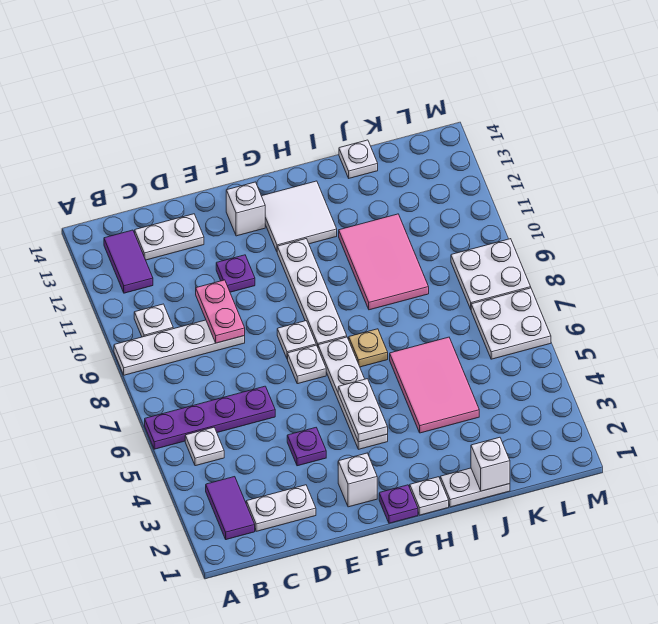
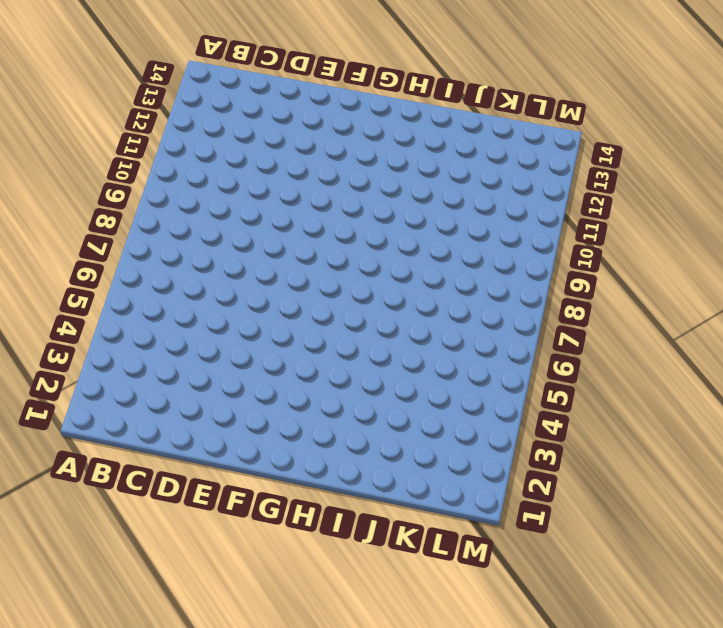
none -> purple 1x4 plate [145,386,275,449]
none -> white 1x4 plate [114,320,245,375]
none -> purple 1x2 tile [206,477,255,540]

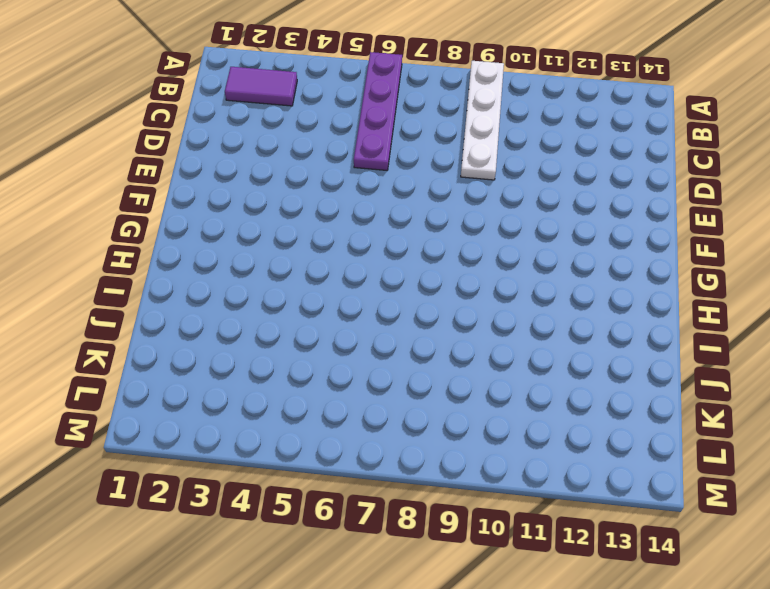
none -> white 1x1 plate [185,427,224,466]
none -> white 1x1 plate [134,304,173,337]
none -> purple 1x2 tile [104,230,153,293]

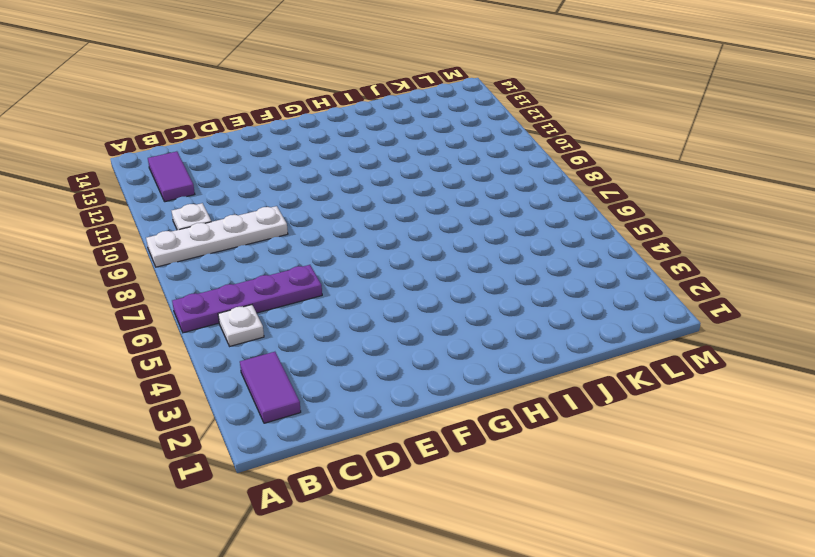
none -> white 1x2 plate [246,485,316,531]
none -> white 1x2 plate [135,214,204,260]
none -> purple 1x1 plate [287,428,326,466]

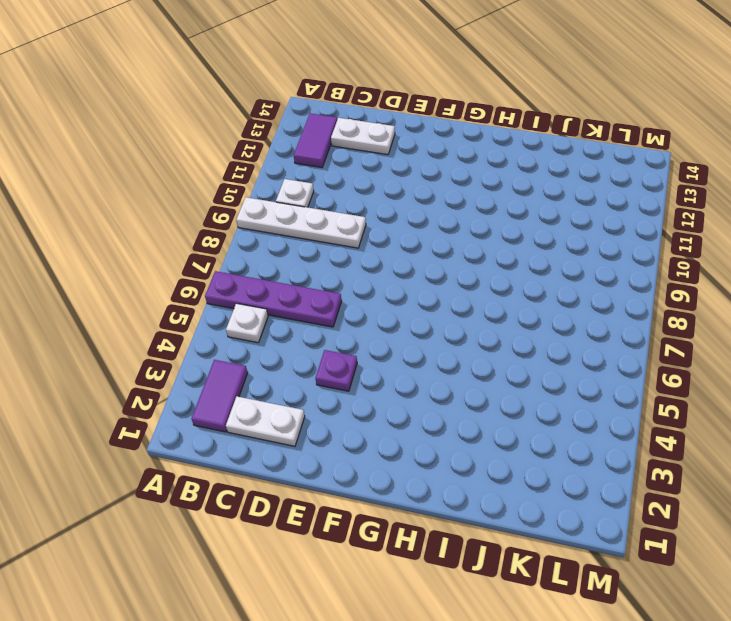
none -> purple 1x1 plate [216,255,255,292]
none -> white 1x1 brick [338,453,377,507]
none -> white 1x1 plate [288,345,326,384]

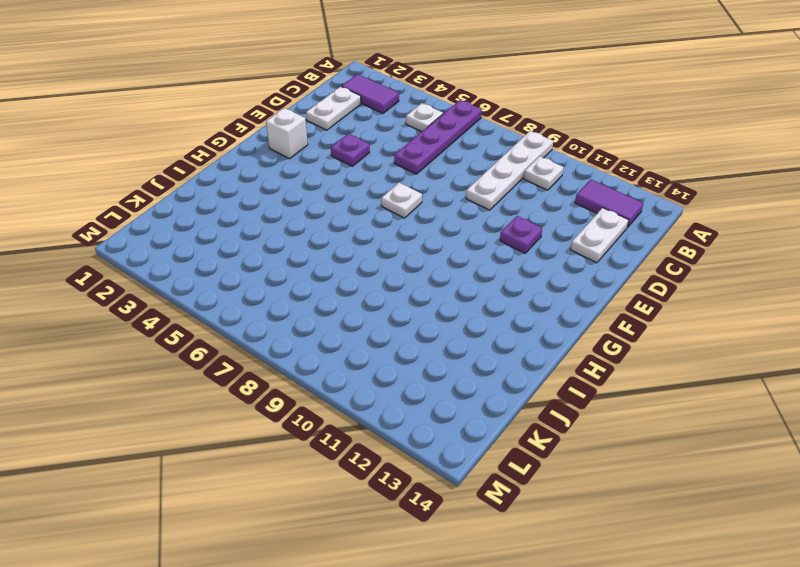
none -> white 1x1 plate [277,321,316,359]
none -> white 1x1 brick [226,182,265,236]
none -> purple 1x1 plate [379,485,418,523]

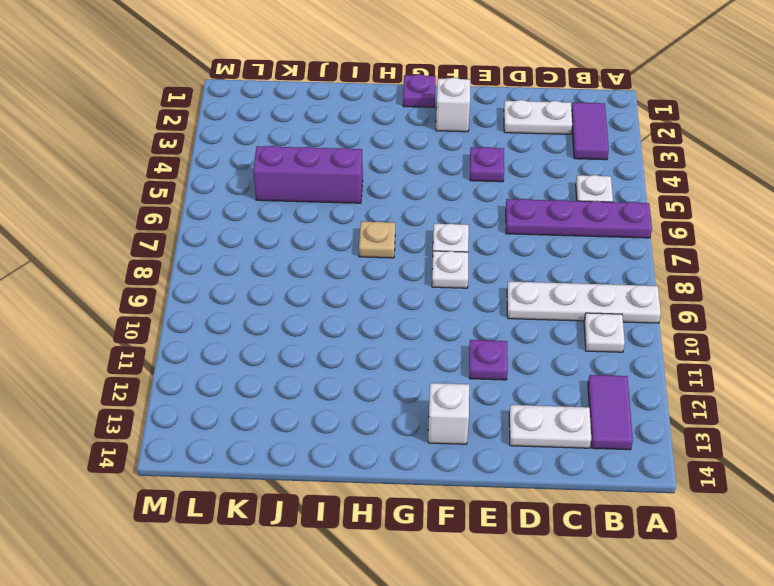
purple 1x3 brick [253,146,363,203] -> pink 2x3 tile [390,337,479,433]
none -> white 1x4 plate [318,337,388,449]
none -> white 1x4 plate [277,239,347,347]
none -> white 2x2 tile [262,181,337,251]

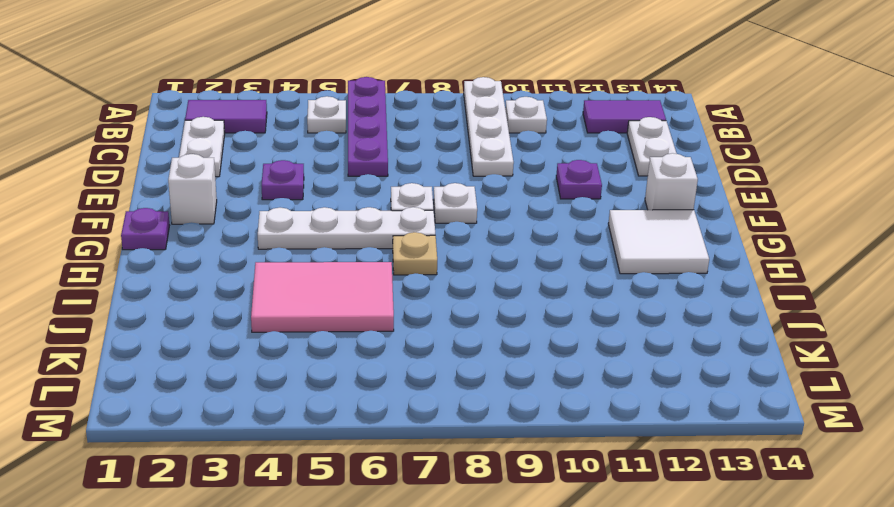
none -> white 1x4 plate [277,239,347,347]
none -> white 1x1 plate [410,477,449,515]
none -> white 1x2 plate [440,468,510,507]

